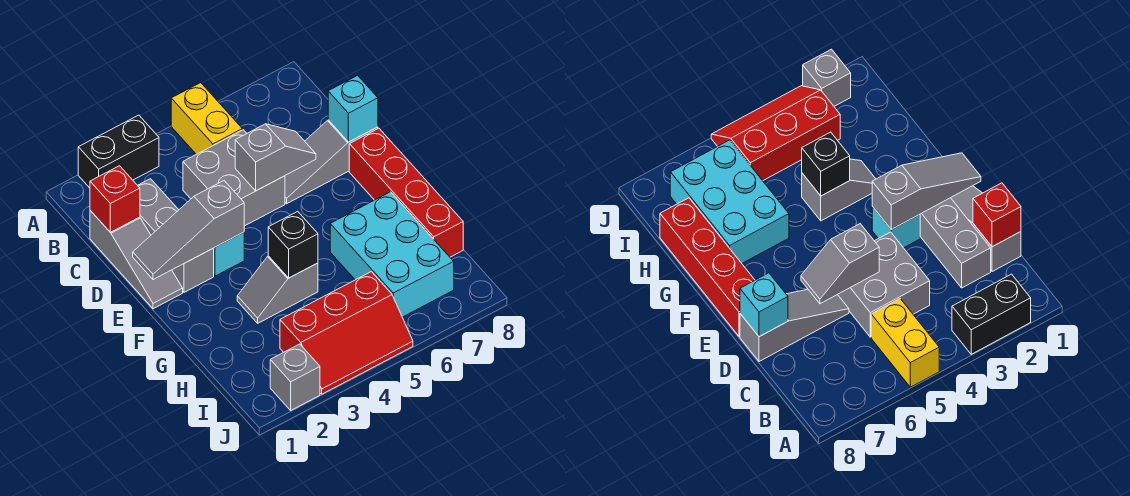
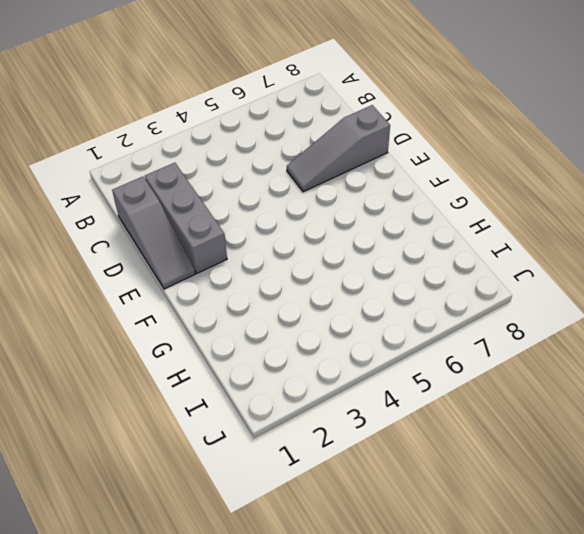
none -> black 1x2 brick [78,115,159,188]
none -> yellow 1x2 brick [171,83,242,154]
none -> grey 2x2 brick [183,130,285,226]

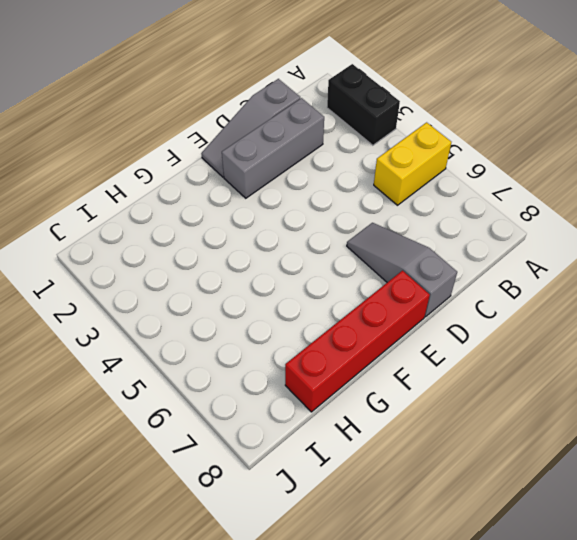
none -> grey 2x2 brick [183,130,285,226]
none -> cyan 1x1 brick [214,232,244,276]
none -> grey 1x2 slope [237,256,318,323]

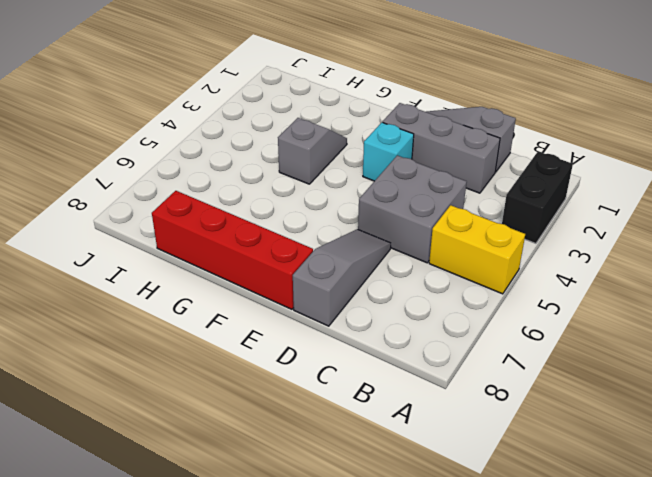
none -> cyan 2x3 brick [330,192,454,317]
none -> red 2x3 slope [280,272,413,394]
none -> grey 1x1 brick [270,344,320,410]

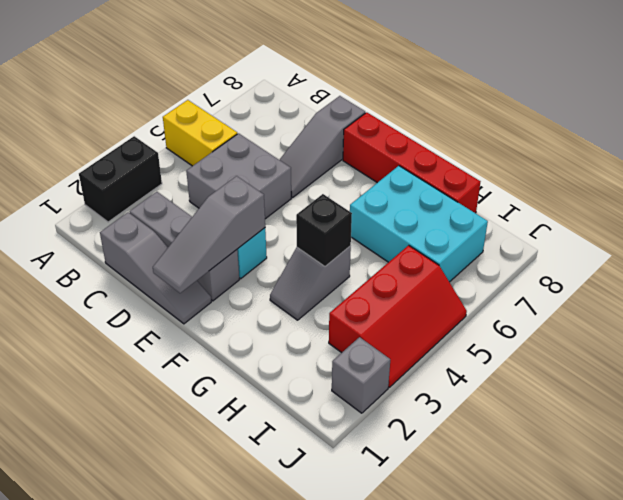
none -> red 1x1 brick [90,166,140,232]
none -> grey 1x2 slope [235,124,316,191]
none -> cyan 1x1 brick [328,76,378,142]

